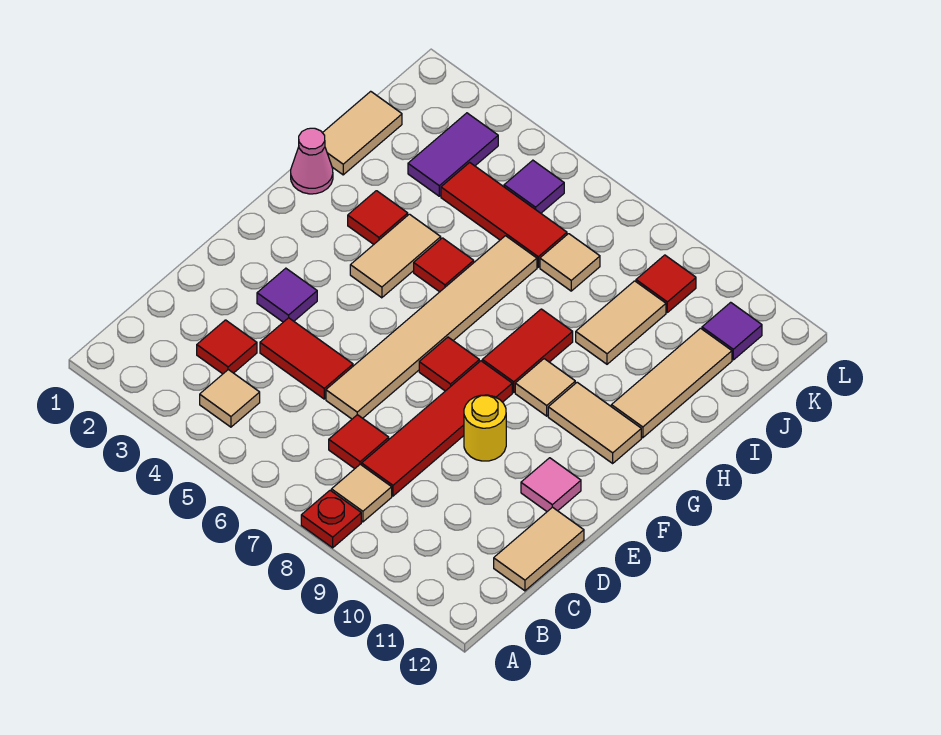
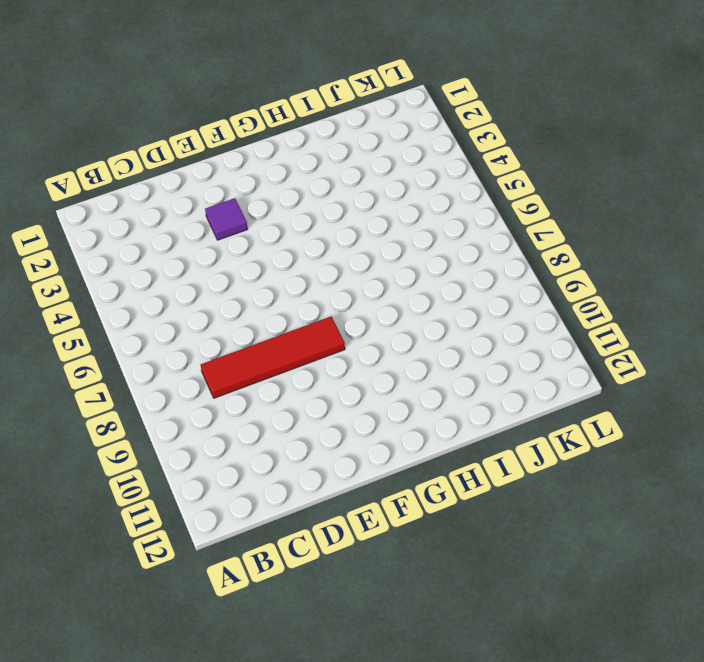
none -> red 1x1 plate [301,490,361,548]
none -> tan 1x1 tile [200,370,260,427]
none -> tan 1x1 tile [331,464,392,522]

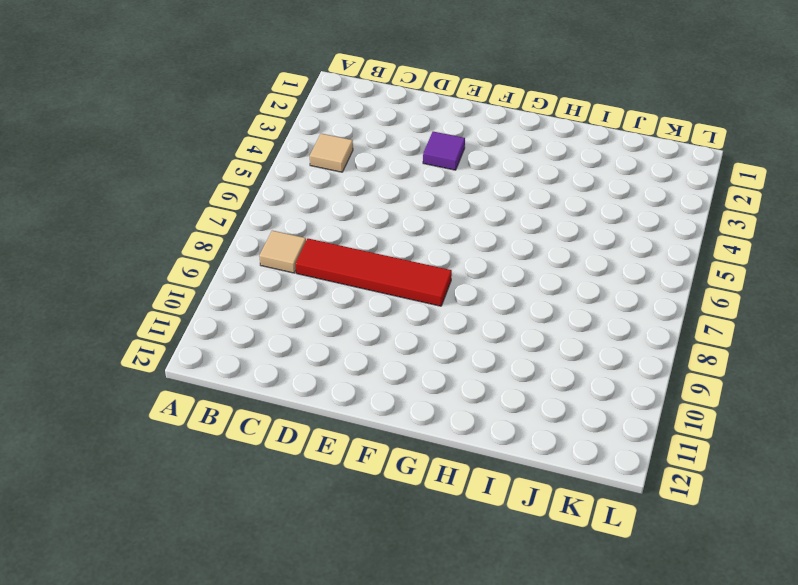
none -> red 1x1 plate [301,490,361,548]
none -> red 1x1 tile [197,320,257,374]
none -> red 1x1 tile [329,415,389,469]

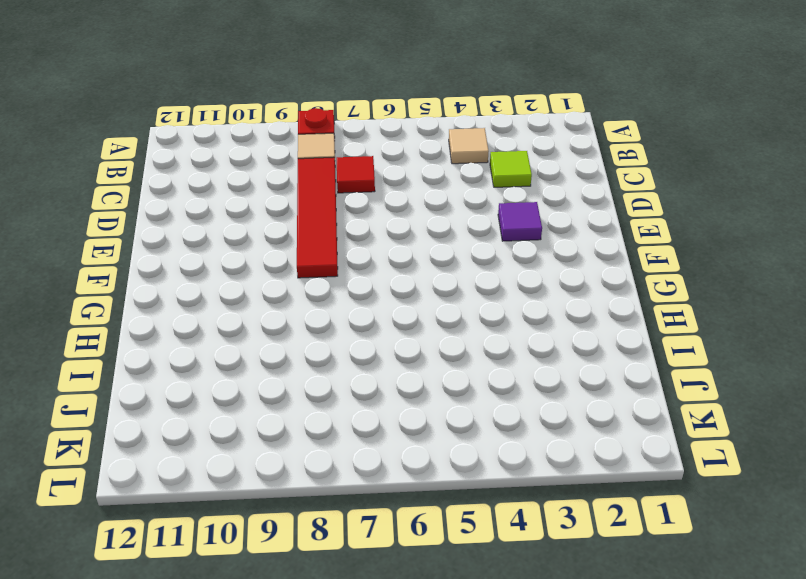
lime 1x1 tile [490,151,532,187] -> red 1x1 tile [197,320,257,374]
none -> tan 1x2 tile [494,507,584,591]
none -> red 1x2 tile [260,318,353,399]
none -> tan 1x6 tile [326,236,537,419]

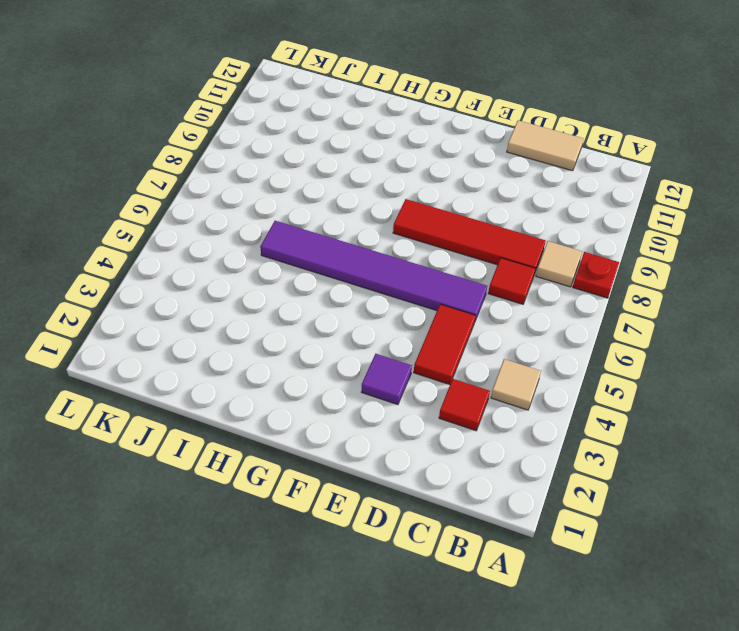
purple 1x6 tile [260,221,487,321] -> tan 1x6 tile [326,236,537,419]
none -> yellow 1x1 round brick [464,395,506,461]
none -> pink 1x1 tile [521,458,581,511]
none -> red 1x1 tile [419,337,479,391]

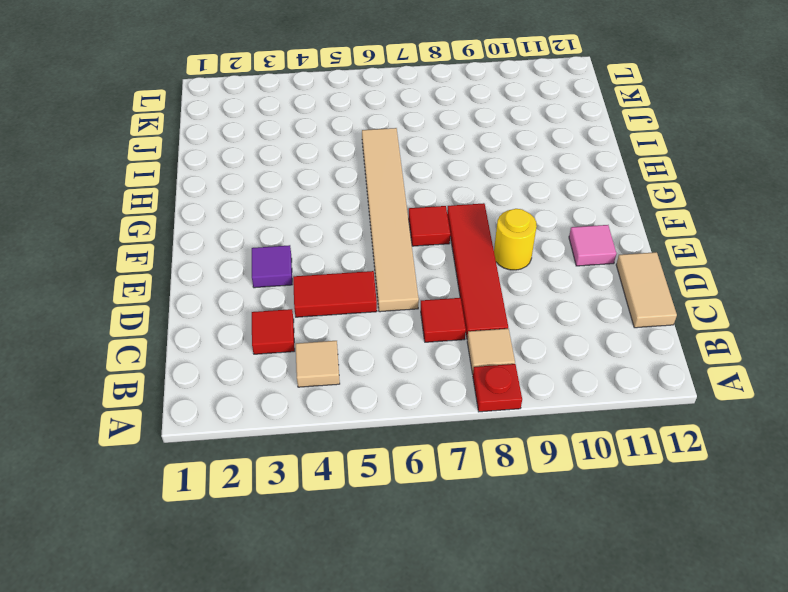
none -> tan 1x2 tile [350,214,441,298]
none -> red 1x2 tile [482,309,573,392]
none -> tan 1x1 tile [515,359,575,416]

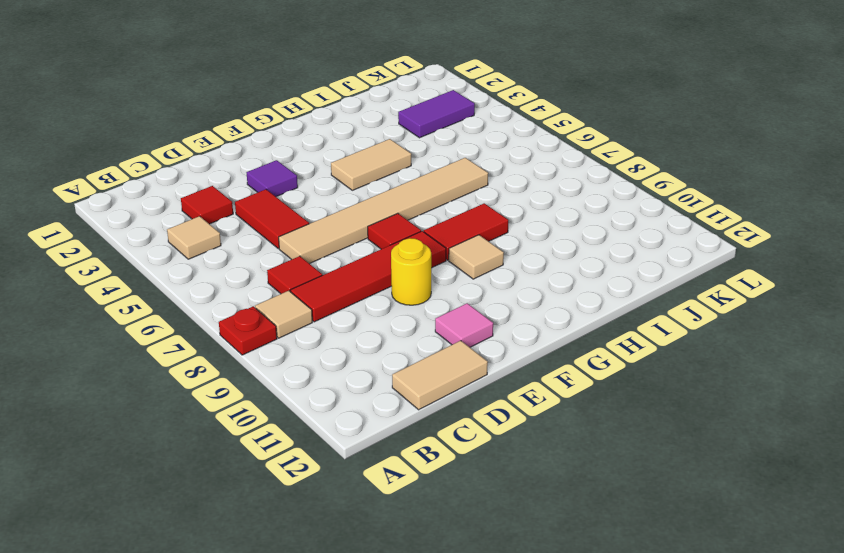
none -> tan 1x2 tile [548,382,641,463]
none -> pink 1x1 cone [291,128,333,194]
none -> red 1x1 tile [348,191,408,244]

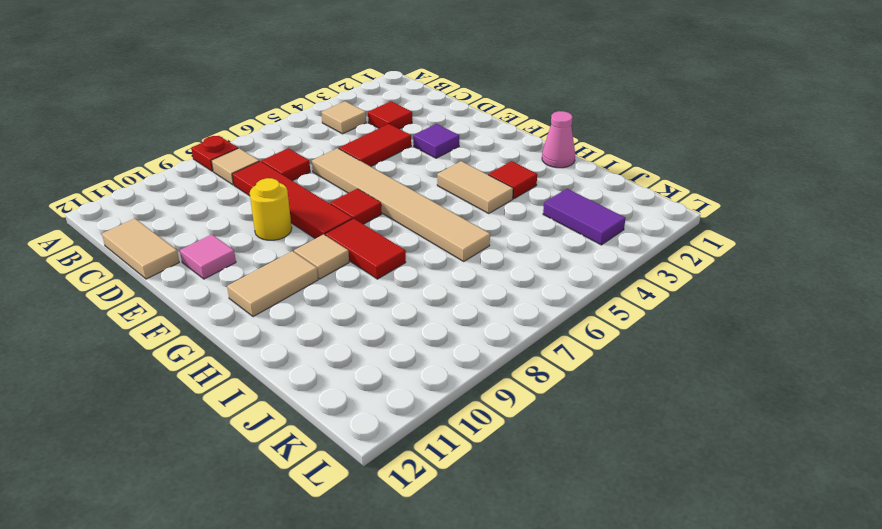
none -> red 1x1 tile [414,238,474,292]
none -> tan 1x3 tile [611,328,732,438]
none -> tan 1x2 tile [323,91,402,175]

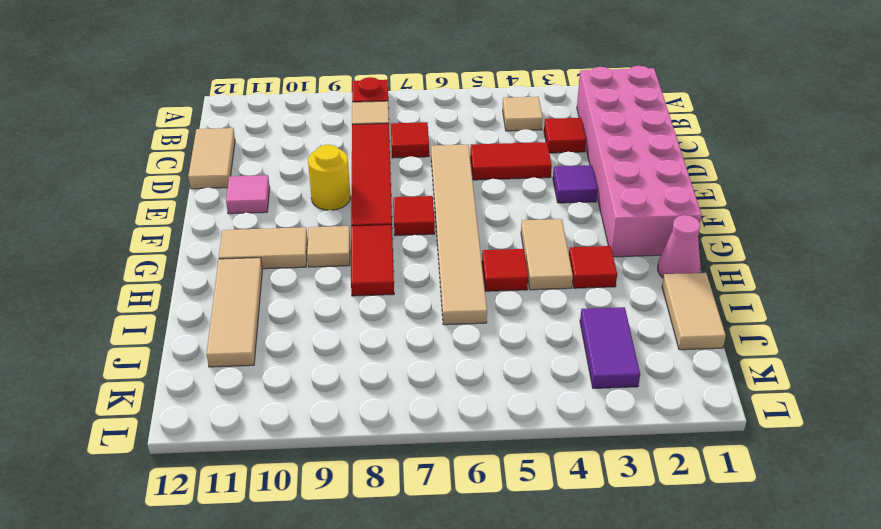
pink 2x6 brick [577,66,702,257] -> none
none -> tan 1x2 tile [576,281,666,364]
none -> red 1x3 tile [441,162,567,267]
none -> tan 1x1 tile [540,234,600,291]

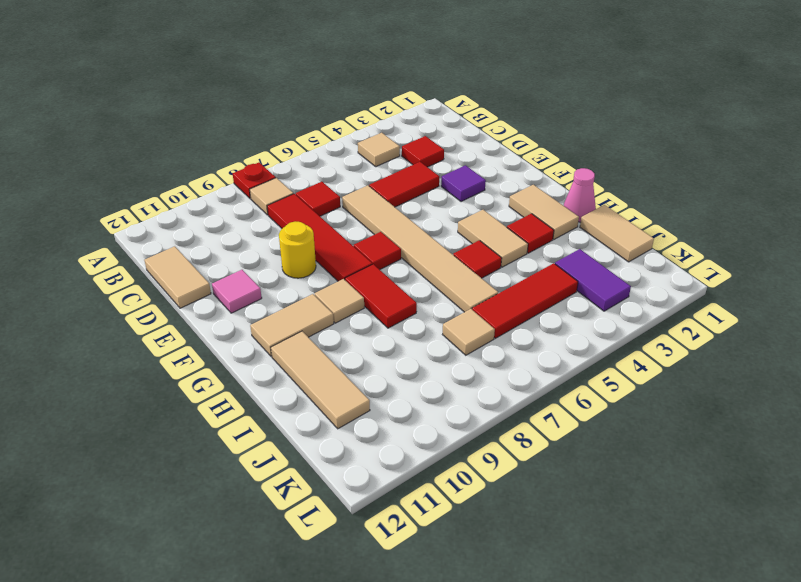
tan 1x2 tile [509,185,579,239] -> tan 1x2 tile moved to [576,281,666,364]
none -> purple 1x1 tile [504,160,564,213]
none -> red 1x1 tile [636,255,696,312]
none -> purple 1x1 tile [702,302,762,360]

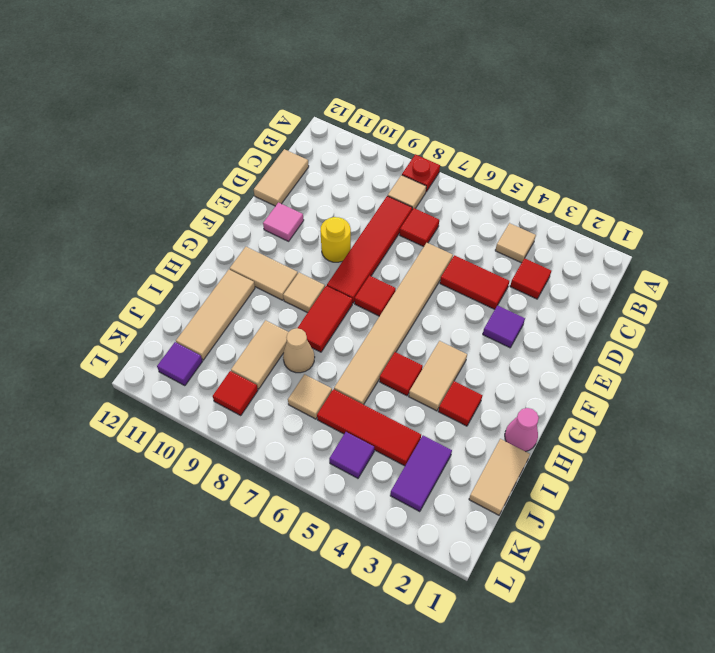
tan 1x1 cone [283,328,315,373] -> none

